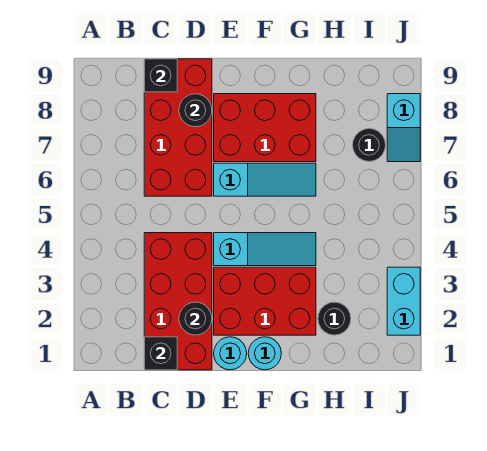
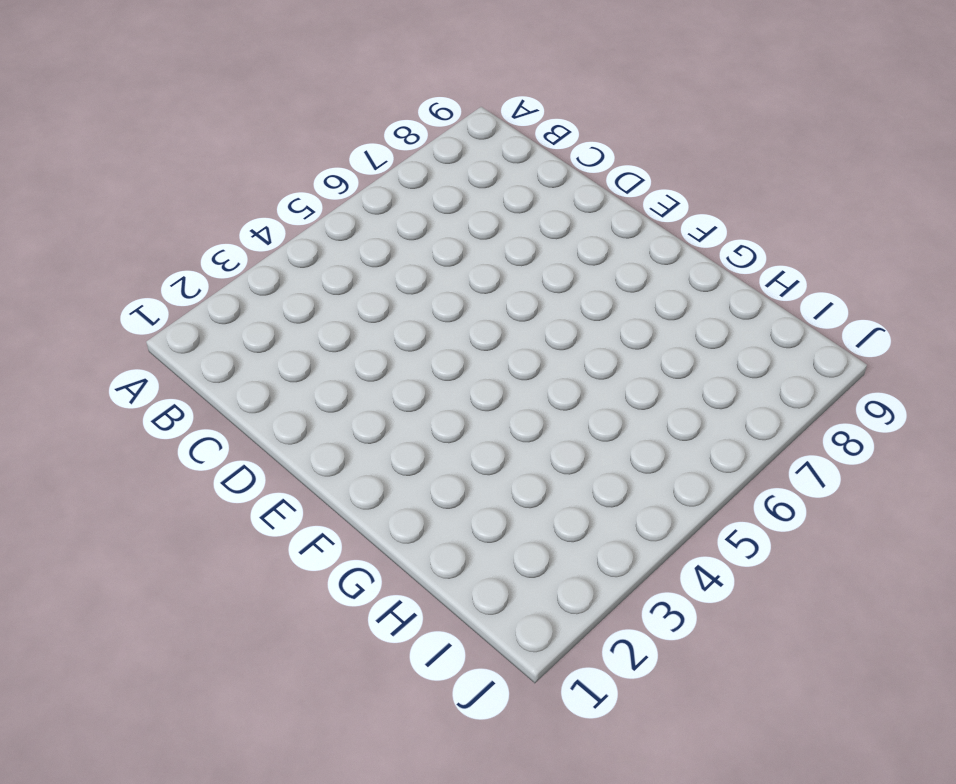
none -> red 2x4 brick [144,233,212,370]
none -> red 2x4 brick [144,59,212,196]
none -> cyan 1x1 round brick [214,337,247,370]

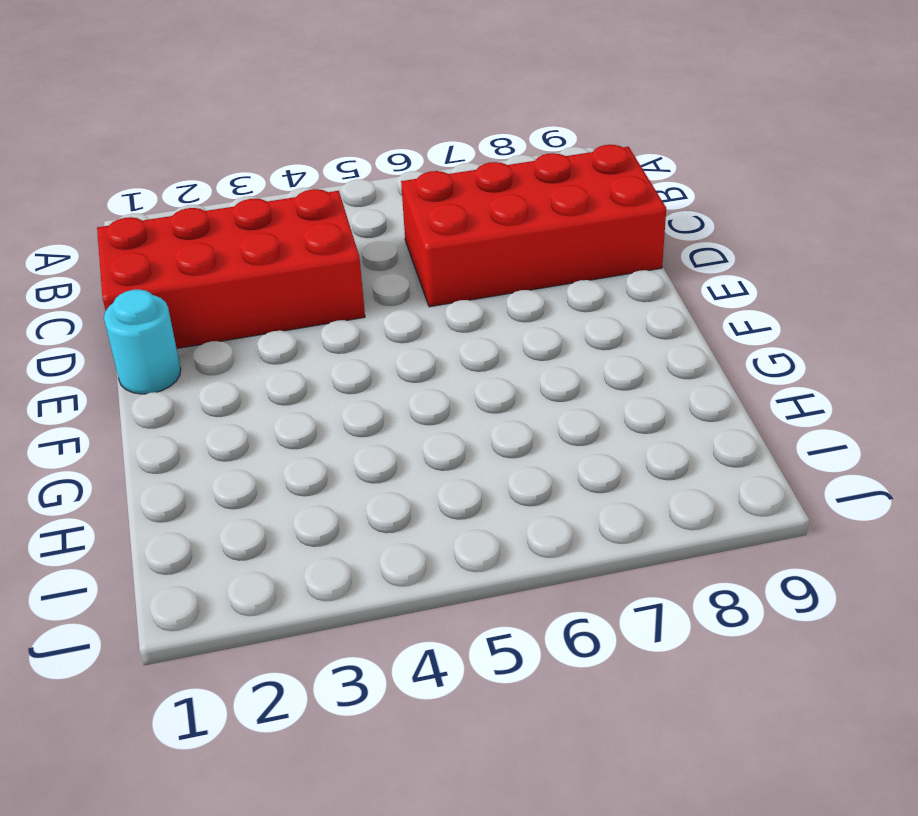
none -> red 2x3 brick [214,267,316,335]
none -> cyan 1x3 slope [214,233,316,266]
none -> cyan 1x3 slope [214,163,316,196]

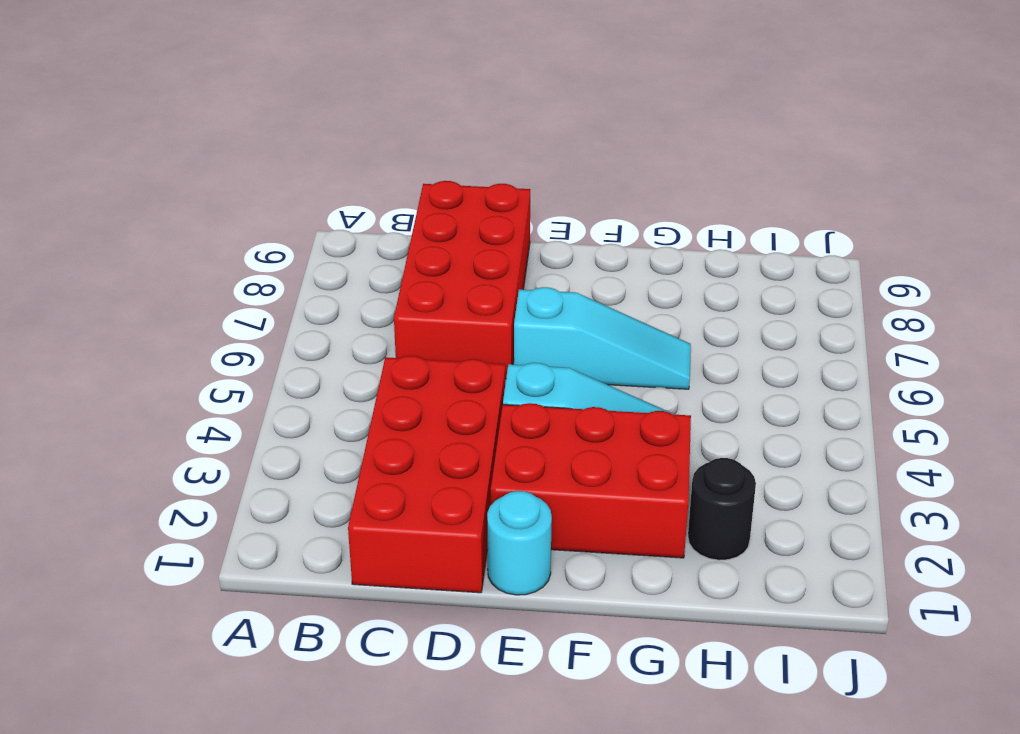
none -> red 2x3 brick [214,94,316,162]
none -> cyan 1x1 round brick [248,337,281,370]
none -> black 1x1 round brick [353,129,386,161]

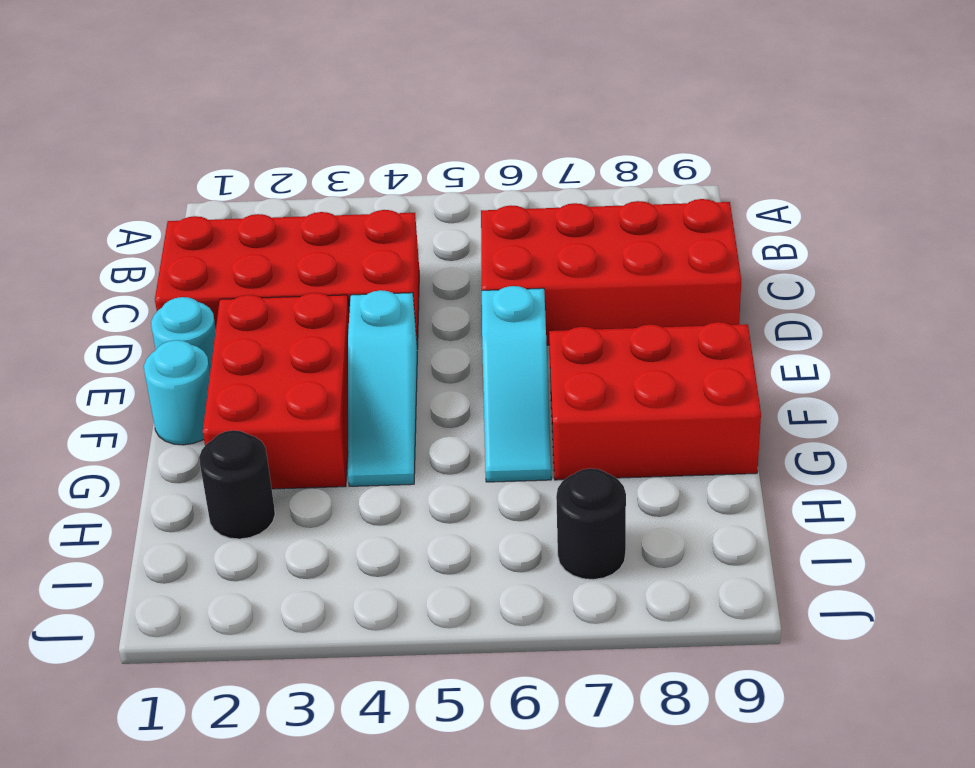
red 2x3 brick [549,322,761,480] -> red 2x3 brick turned to [214,94,316,162]
none -> cyan 1x2 brick [387,267,420,335]
none -> cyan 1x2 slope [387,94,420,162]
none -> black 1x1 brick [144,337,177,370]

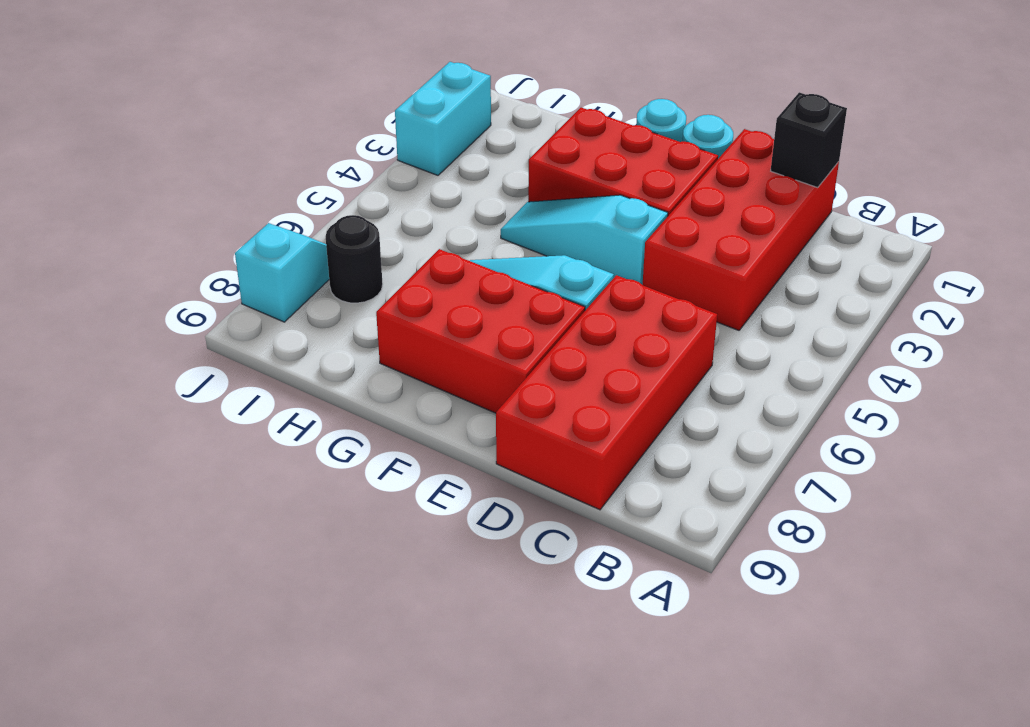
none -> black 1x1 round brick [318,302,351,335]
none -> black 1x1 brick [144,59,177,92]
none -> black 1x1 round brick [179,302,212,335]

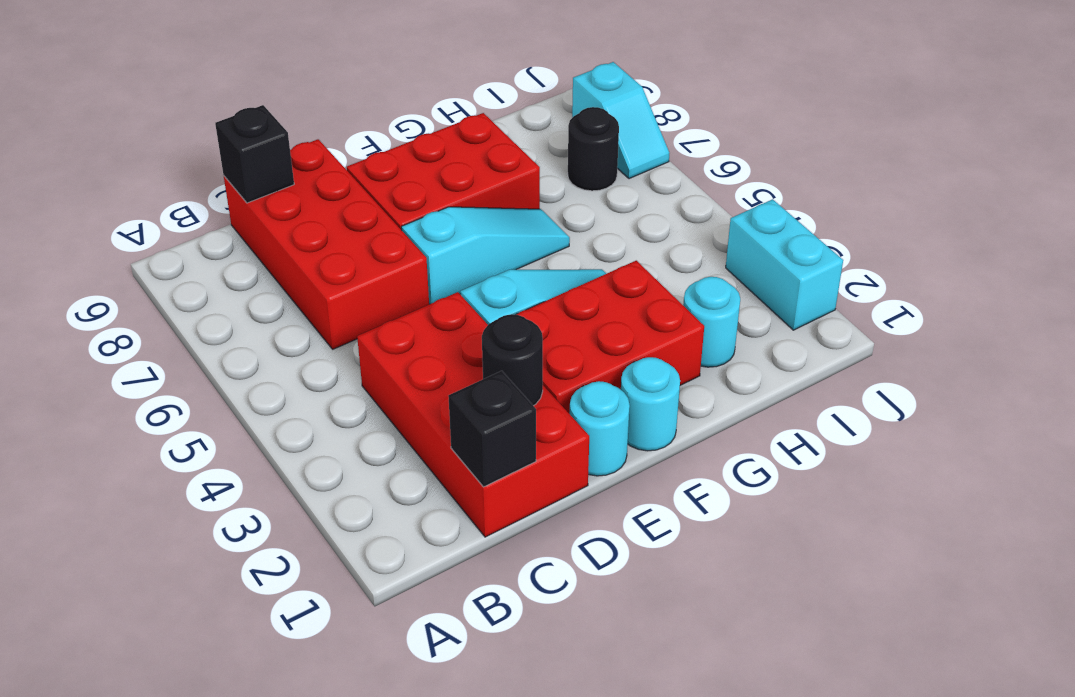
cyan 1x1 round brick [683,277,740,367] -> black 1x1 round brick [318,302,351,335]
none -> black 1x1 round brick [179,94,212,127]

